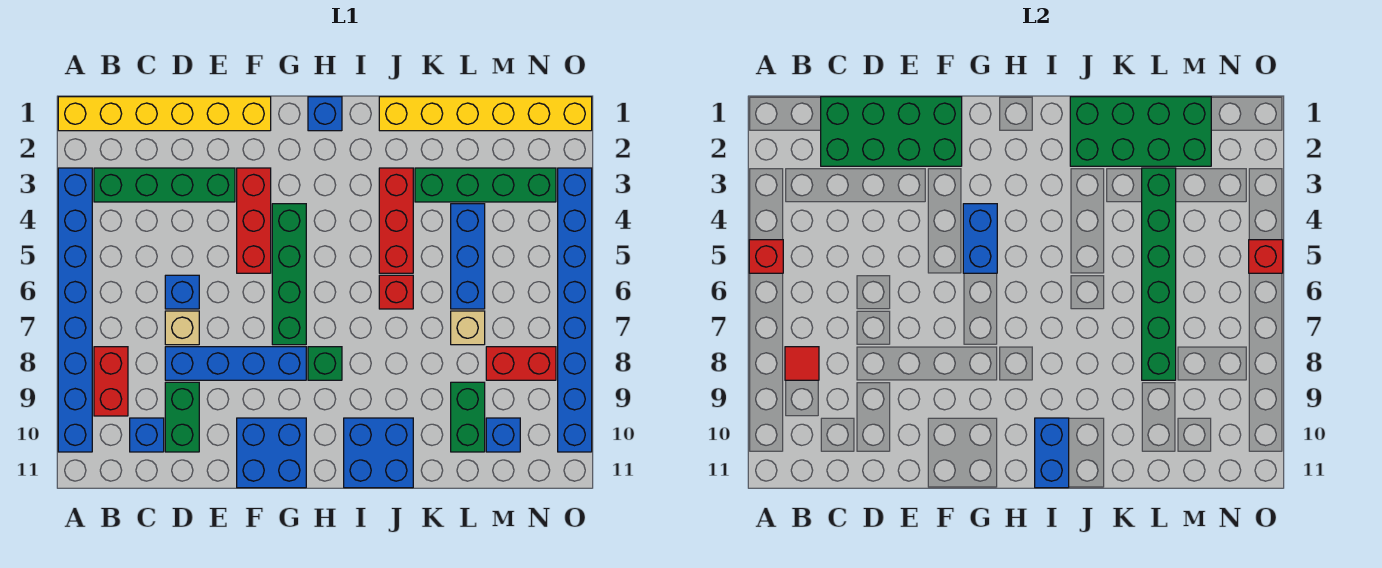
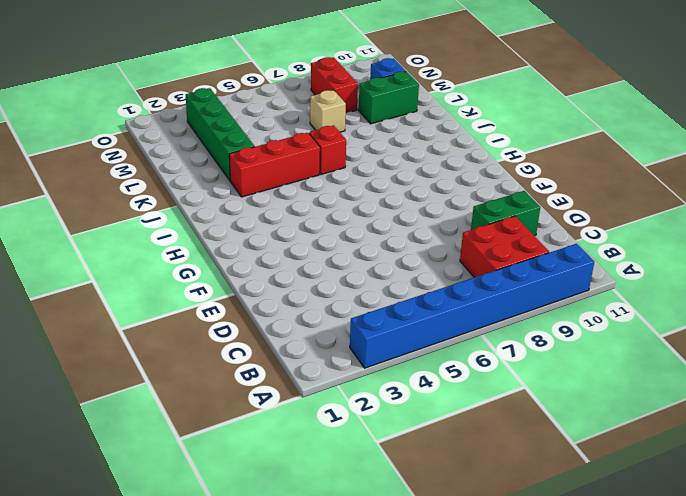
red 2x2 brick [460,216,549,277] -> red 1x2 brick [94,347,128,416]
none -> yellow 1x6 brick [58,97,271,131]
none -> green 1x4 brick [94,168,235,202]
none -> blue 1x1 brick [130,418,164,452]
none -> blue 1x1 brick [165,275,199,309]

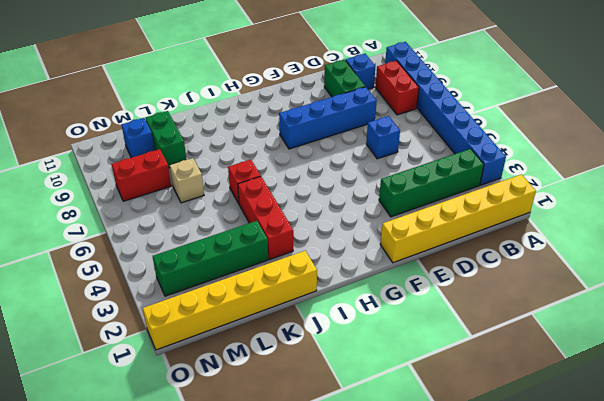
none -> tan 1x1 brick [165,311,199,345]
none -> red 1x3 brick [237,168,271,273]
none -> blue 2x2 brick [237,418,306,488]
none -> green 1x4 brick [272,204,306,345]

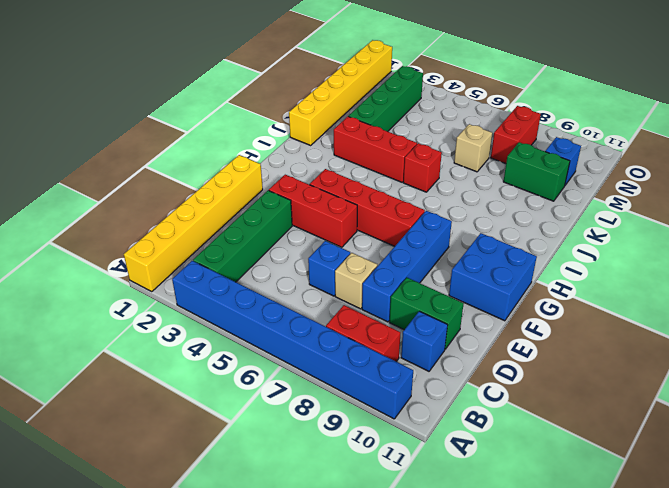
red 1x4 brick [310,169,425,246] -> green 1x4 brick [272,204,306,345]
none -> blue 1x1 brick [308,97,342,131]
none -> green 1x1 brick [308,347,342,380]
none -> blue 2x2 brick [344,418,413,488]
none -> blue 1x3 brick [451,204,485,309]

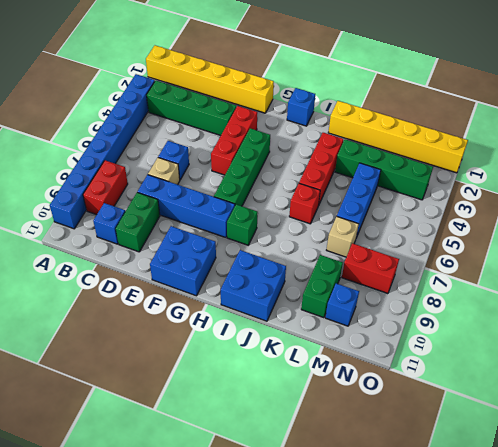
none -> blue 1x8 brick [558,168,592,452]
none -> red 1x1 brick [749,240,783,273]
none -> red 1x1 tile [785,347,819,380]
none -> green 2x4 brick [821,97,962,166]

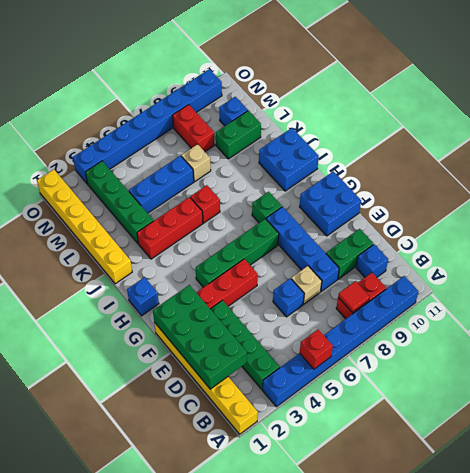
none -> blue 1x2 brick [963,204,997,273]
none -> blue 1x2 brick [1035,418,1069,488]
none -> green 2x4 brick [1070,97,1211,166]
none -> green 1x6 brick [1142,168,1176,380]

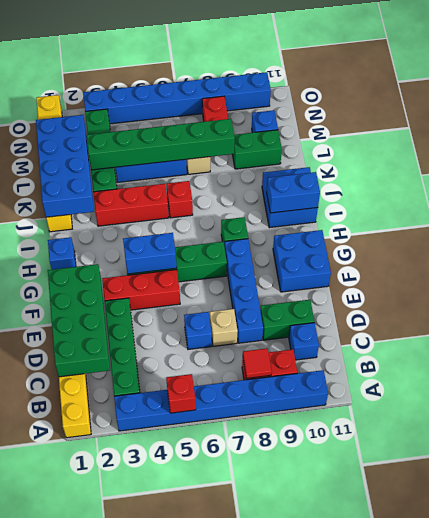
blue 2x4 brick [36,115,94,217] -> green 2x4 brick [1070,97,1211,166]
none -> red 1x1 brick [1249,240,1283,273]

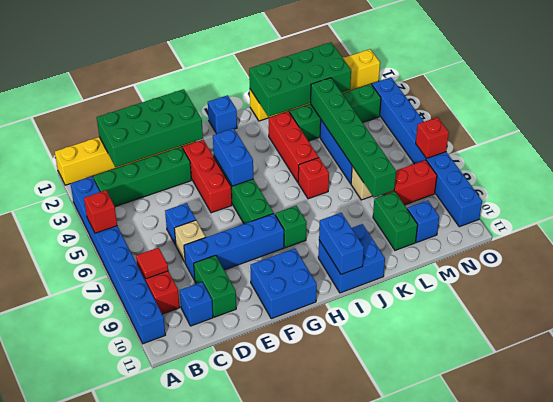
red 1x1 brick [416,117,449,159] -> red 1x1 brick moved to [1249,240,1283,273]

